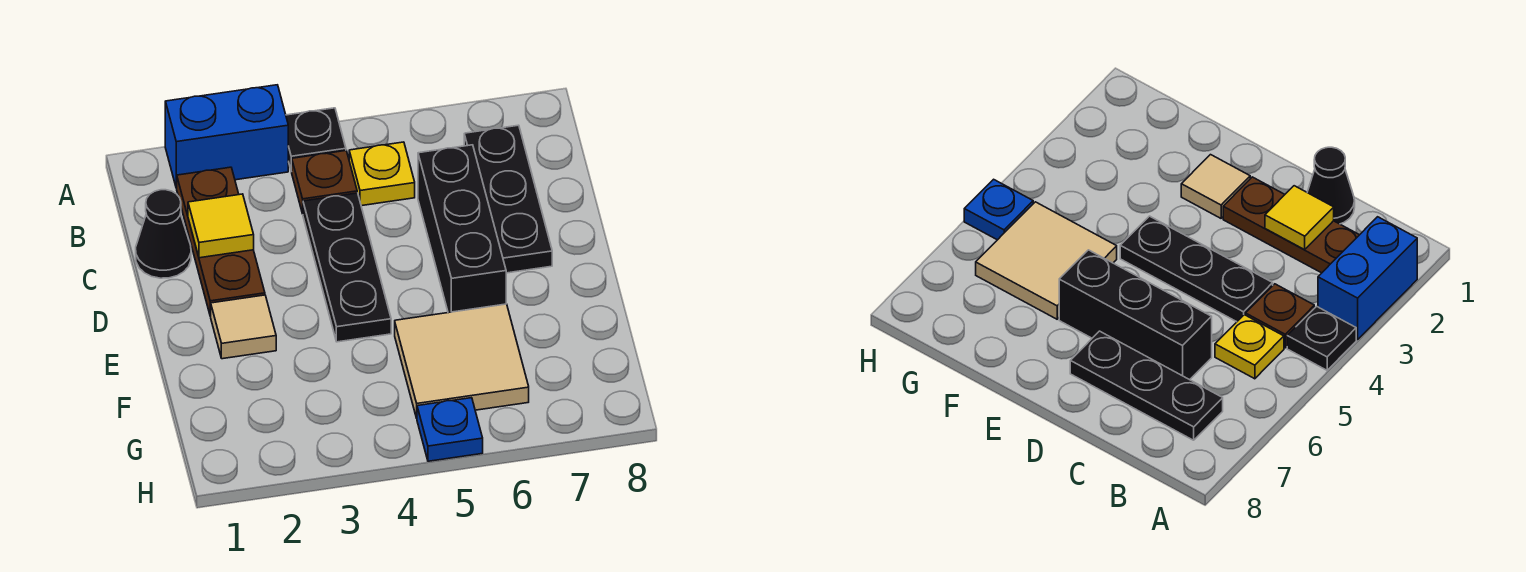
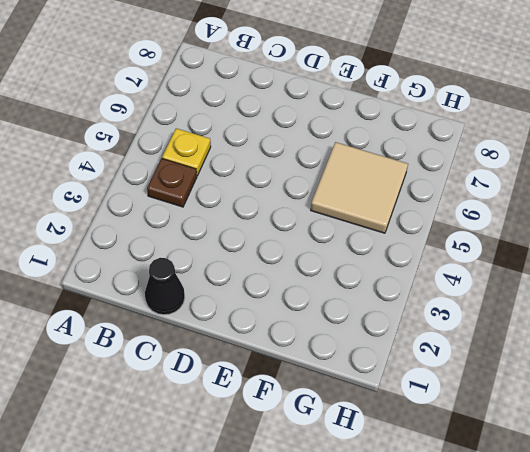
none -> blue 1x2 brick [165,85,288,188]
none -> black 1x1 plate [286,108,346,171]
none -> brown 1x3 plate [177,167,265,316]

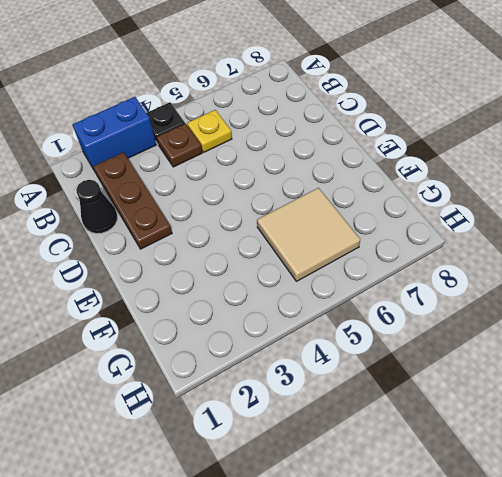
none -> black 1x3 plate [464,125,552,273]
none -> black 1x3 plate [303,193,391,342]
none -> black 1x3 brick [418,145,506,313]

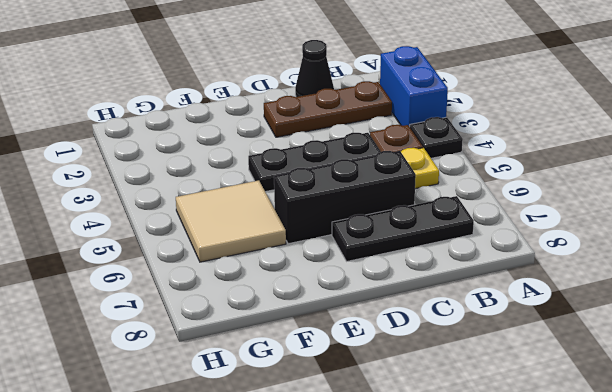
none -> tan 1x1 tile [211,295,276,359]
none -> blue 1x1 plate [417,398,483,461]
none -> yellow 1x1 tile [188,194,254,258]

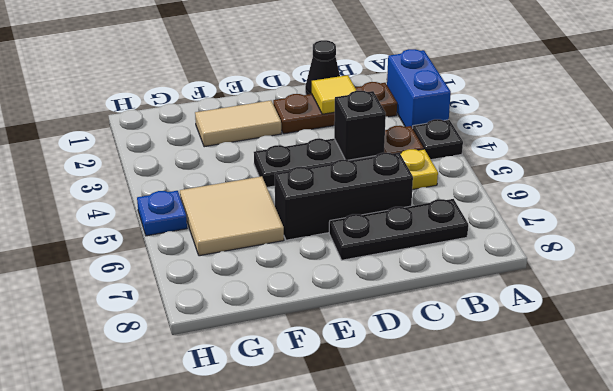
black 1x1 brick [334,91,386,160] -> none
tan 1x2 tile [195,100,281,147] -> tan 1x1 tile [211,295,276,359]

